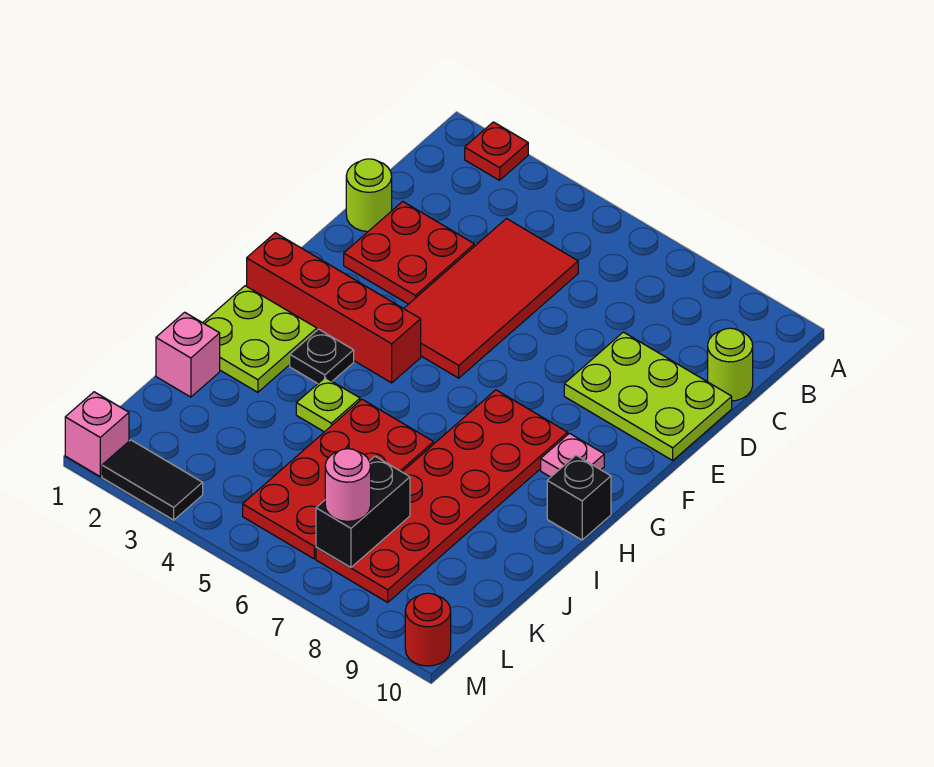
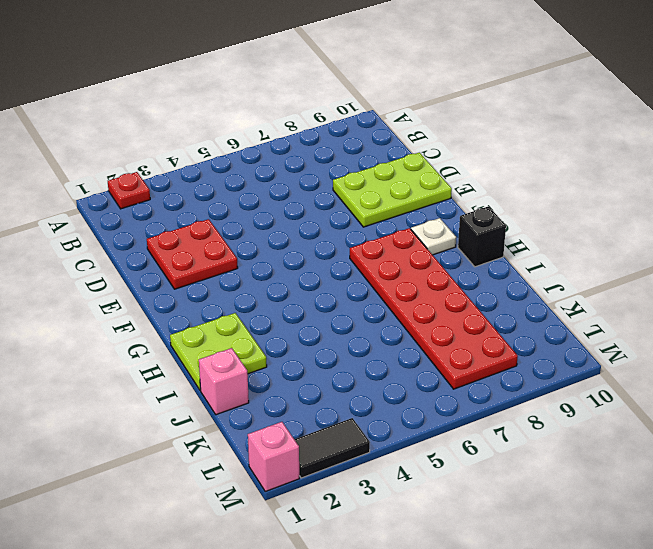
white 1x1 plate [411,218,456,255] -> pink 1x1 plate [541,433,604,477]
none -> red 2x4 tile [404,219,578,378]
none -> lime 1x1 round brick [708,328,753,401]
none -> lime 1x1 round brick [346,159,392,232]

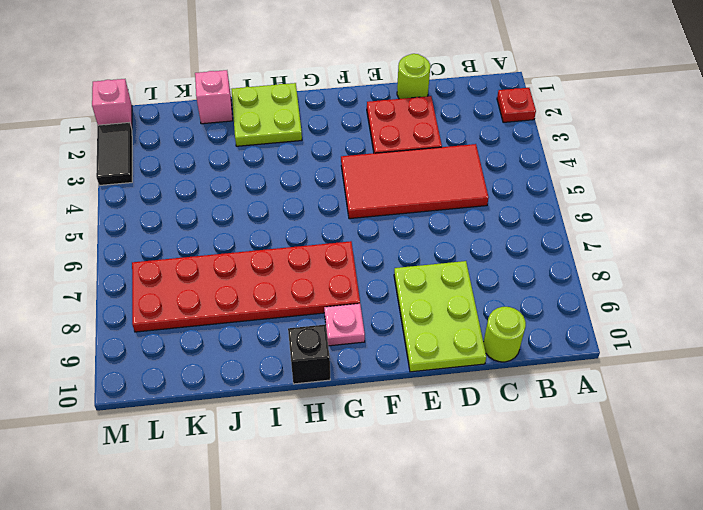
none -> red 1x4 brick [247,233,421,383]
none -> black 1x1 plate [290,329,354,384]
none -> lime 1x1 plate [296,378,360,432]

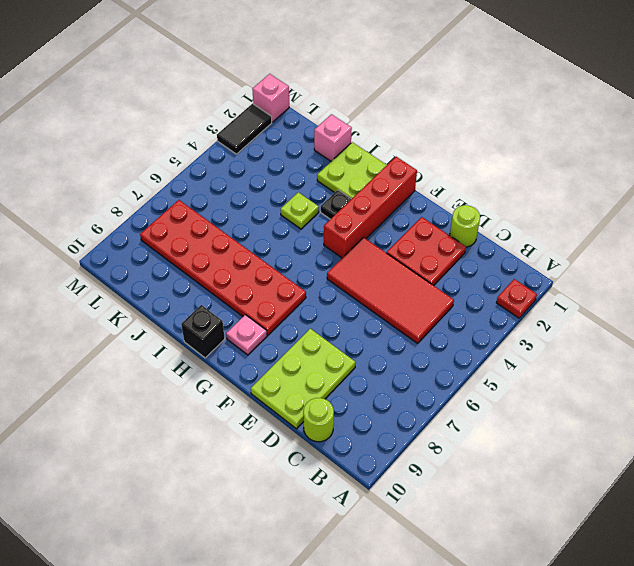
none -> red 2x4 plate [243,399,434,559]
none -> red 1x1 round brick [405,593,451,666]
none -> black 1x2 brick [316,456,410,568]

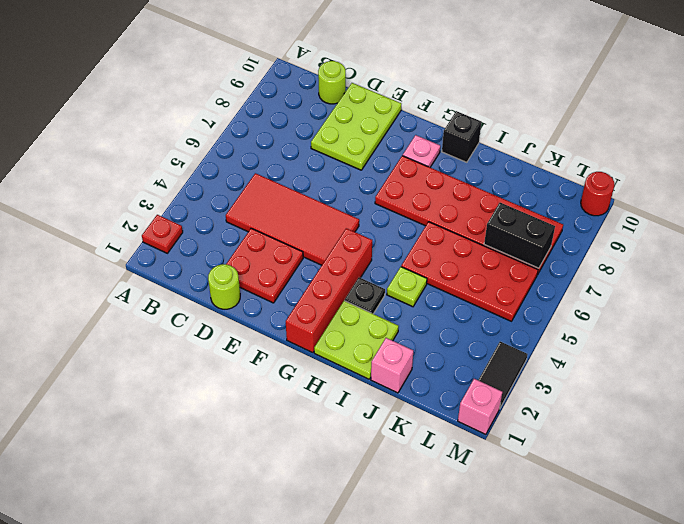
none -> pink 1x1 round brick [325,449,371,521]

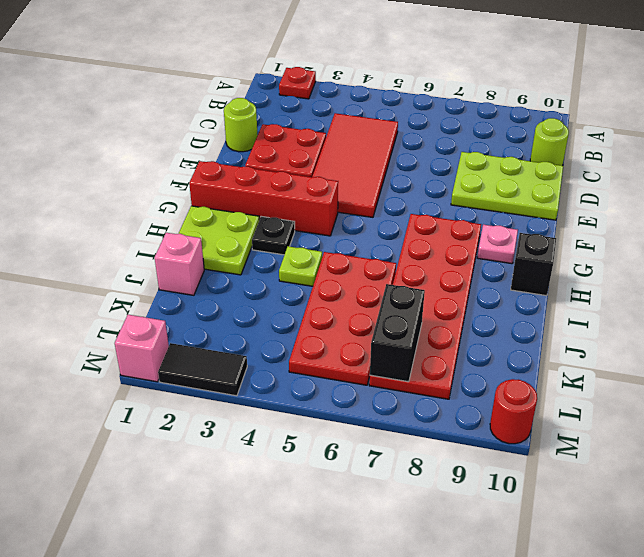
none -> pink 1x1 round brick [325,449,371,521]

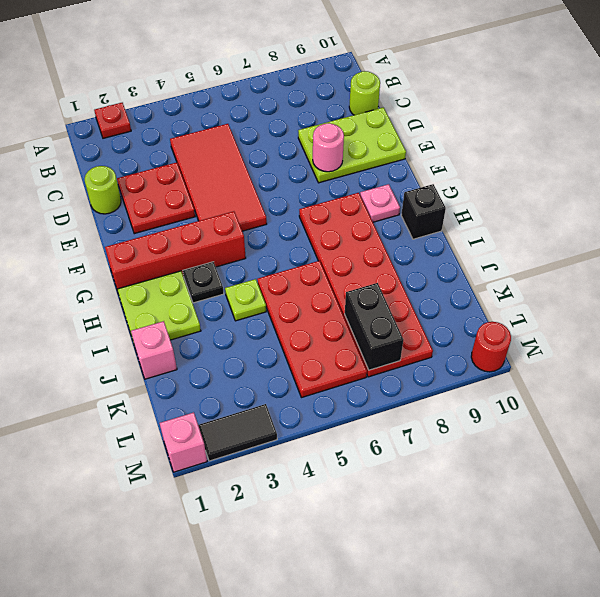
pink 1x1 round brick [313,123,344,172] -> pink 1x1 round brick moved to [325,449,371,521]

